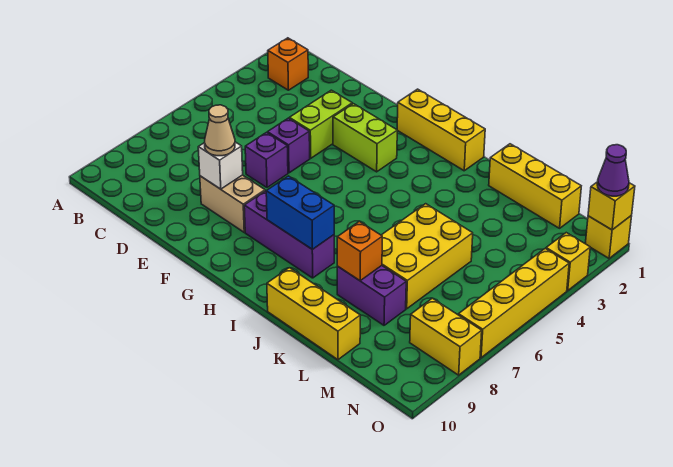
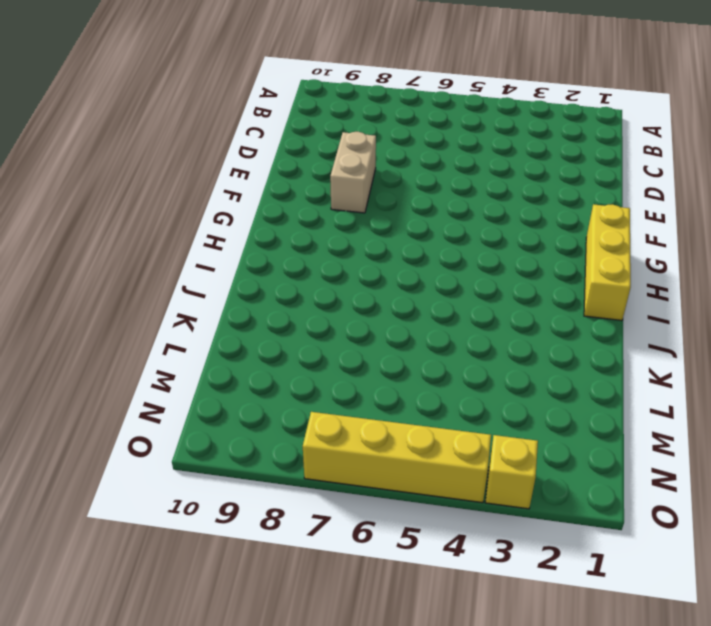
none -> orange 1x1 brick [268,38,308,90]
none -> lime 1x2 brick [289,90,352,158]
none -> purple 1x1 brick [267,118,310,173]

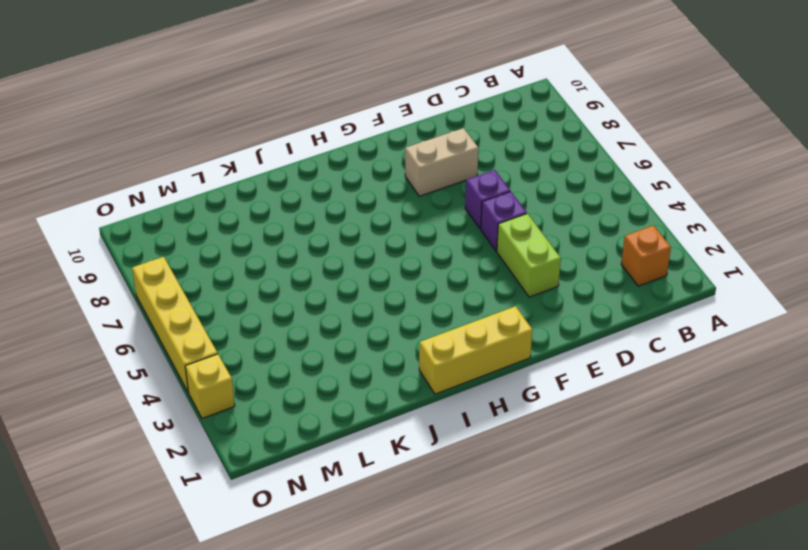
none -> lime 1x2 brick [333,104,397,172]
none -> purple 1x3 brick [244,191,334,278]
none -> yellow 1x3 brick [267,268,360,360]

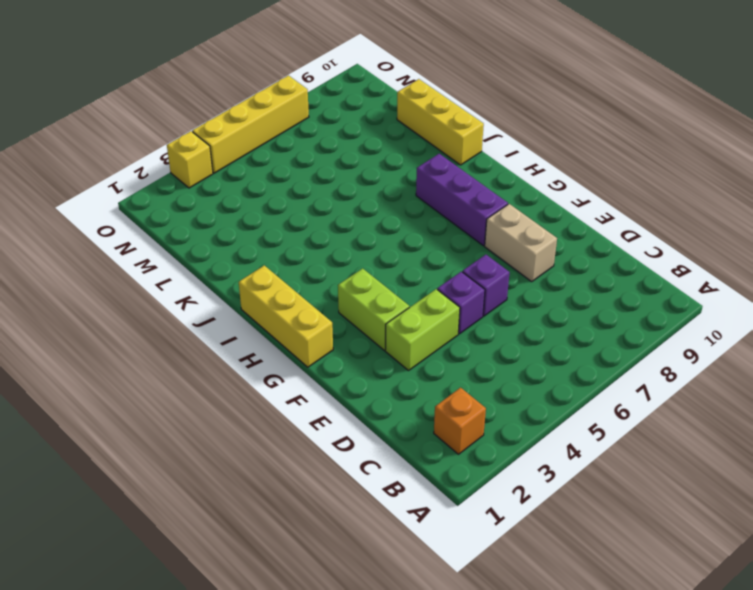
none -> yellow 1x3 brick [489,144,581,228]
none -> yellow 2x3 brick [381,204,473,309]
none -> purple 1x2 brick [337,266,406,325]

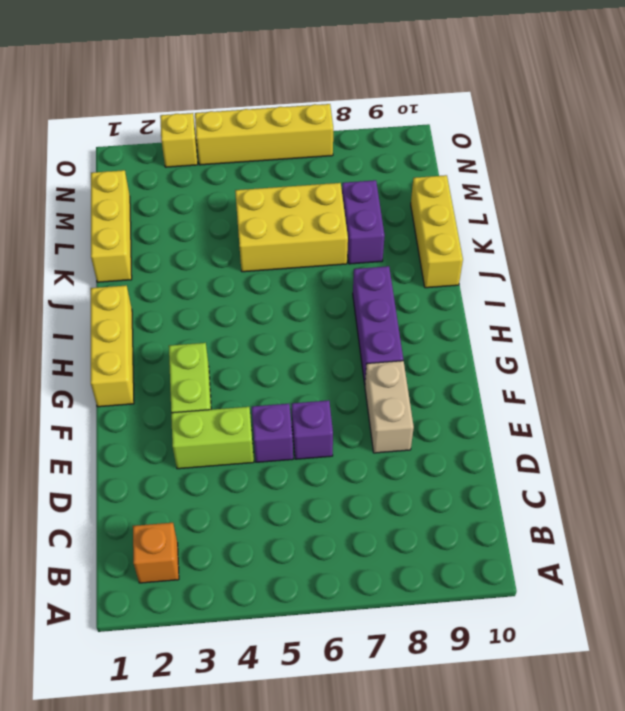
none -> yellow 1x2 brick [410,298,482,375]
none -> yellow 1x1 brick [585,215,632,258]
none -> white 1x1 brick [198,142,243,189]

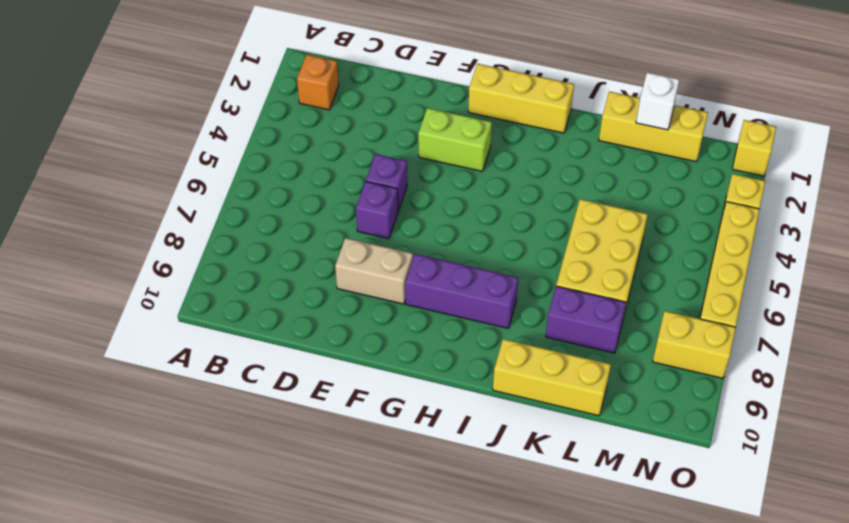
white 1x1 brick [636,73,679,130] -> white 1x1 brick moved to [198,142,243,189]
none -> lime 1x2 brick [289,90,352,158]
none -> blue 1x2 brick [266,176,334,249]
none -> orange 1x1 brick [337,221,382,281]

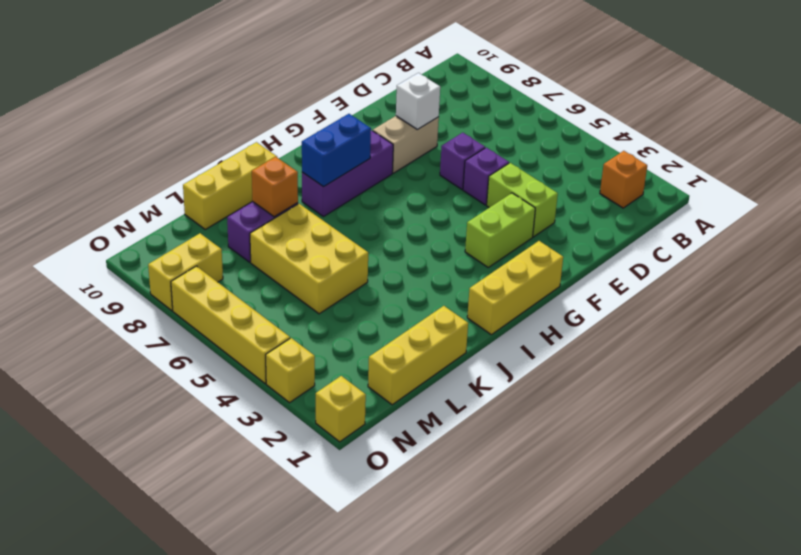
none -> yellow 1x1 brick [588,182,635,230]
none -> tan 1x1 cone [205,105,235,156]
none -> purple 1x1 cone [597,145,629,196]

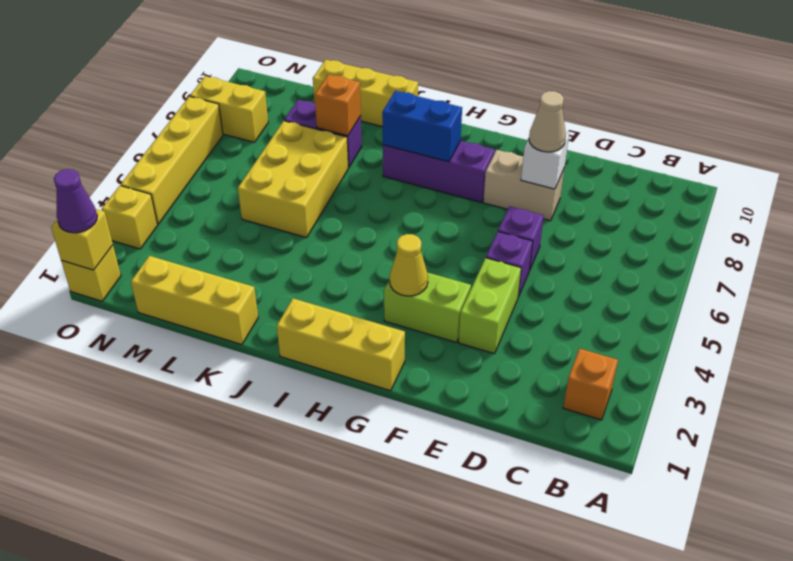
yellow 1x1 cone [390,234,428,296] -> none

